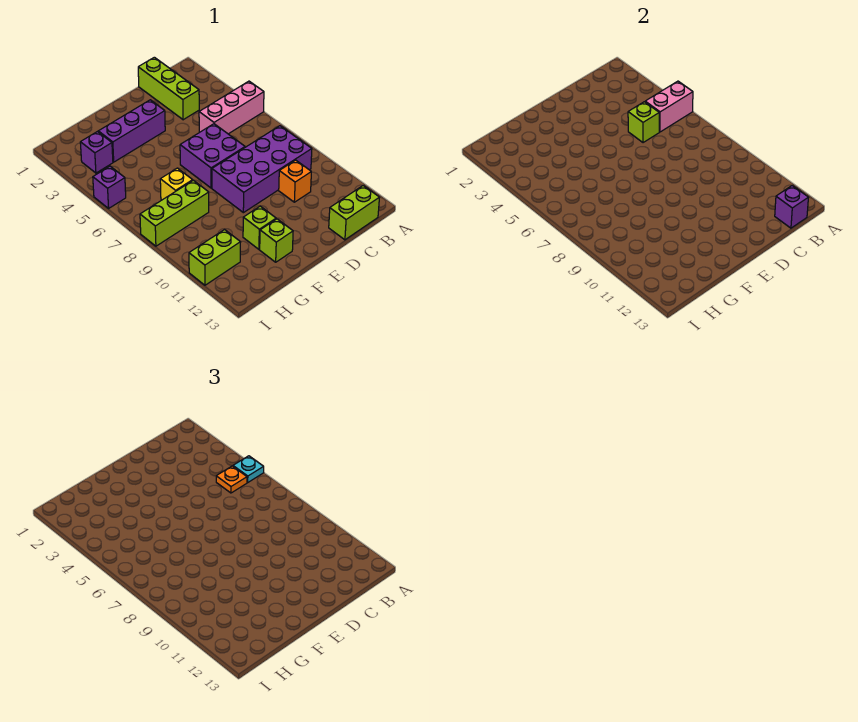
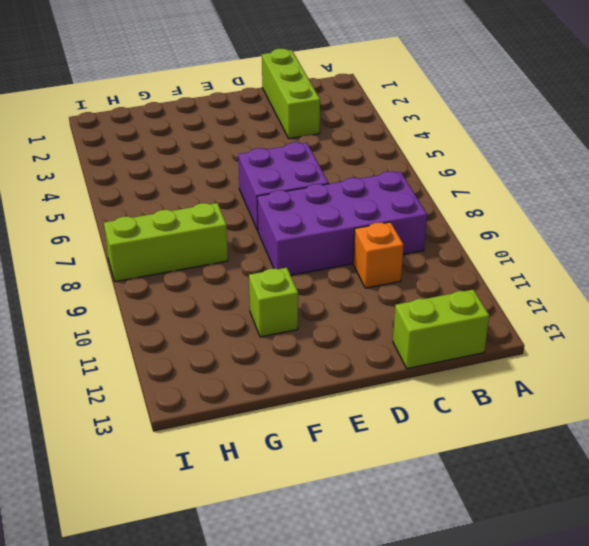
none -> pink 1x3 brick [199,81,264,134]
none -> purple 1x3 brick [98,100,165,162]
none -> lime 1x1 brick [260,219,293,262]

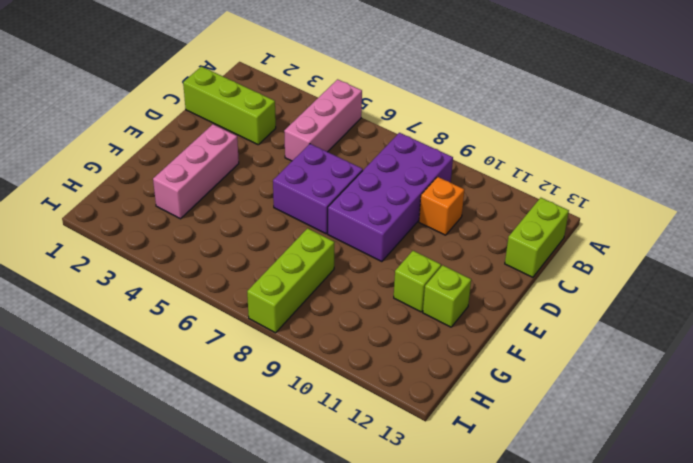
pink 1x3 brick [153,124,239,219] -> purple 1x3 brick [98,100,165,162]
none -> yellow 1x1 brick [160,168,193,200]
none -> purple 1x1 brick [80,132,113,173]
none -> lime 1x2 brick [189,230,241,285]

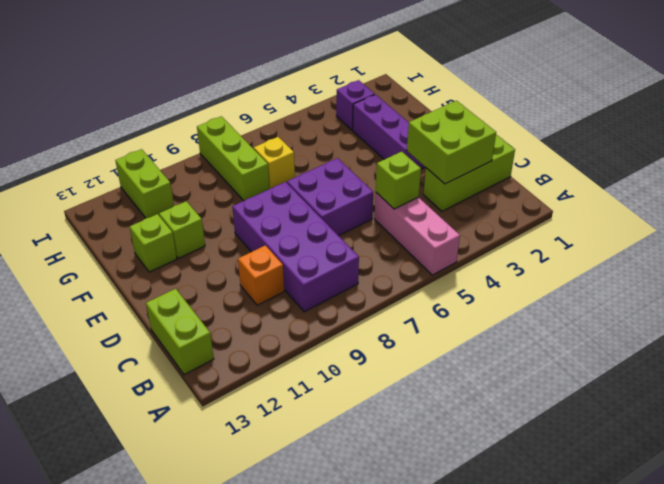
lime 2x2 brick [407,101,496,184] -> none
none -> purple 1x1 brick [93,166,126,208]
none -> pink 1x2 brick [645,81,693,132]
none -> purple 1x1 brick [775,186,809,228]

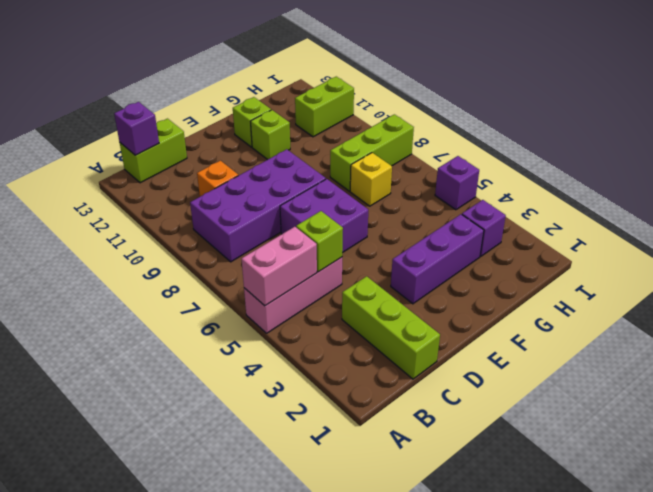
none -> cyan 1x1 plate [233,456,264,482]
none -> orange 1x1 plate [216,466,247,493]

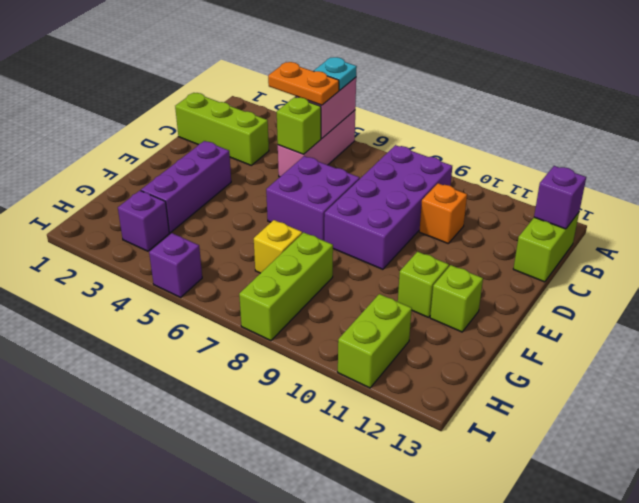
orange 1x2 plate [268,62,339,105] -> orange 1x1 plate [216,466,247,493]

